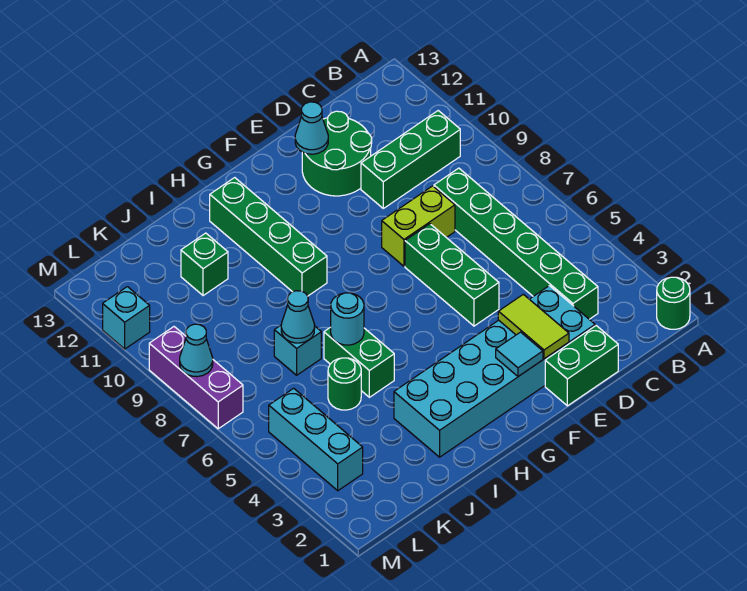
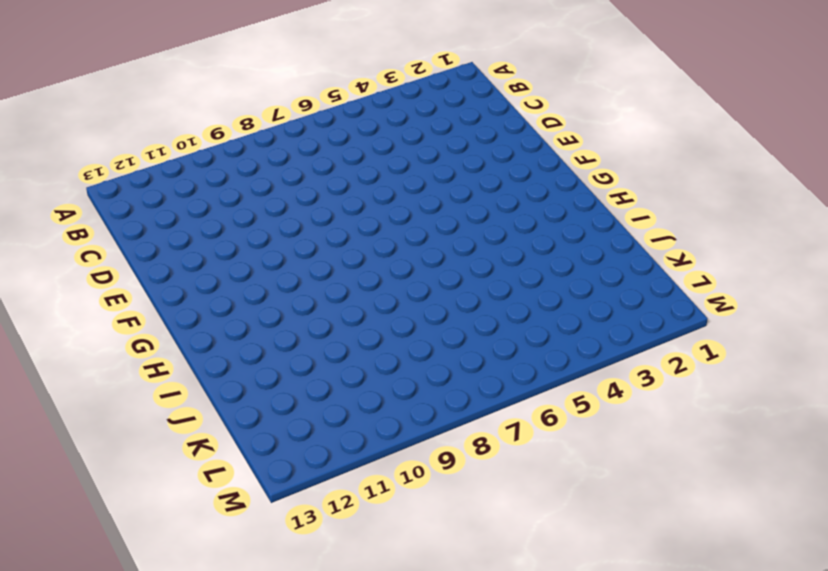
none -> green 1x1 round brick [657,277,690,329]
none -> green 1x3 brick [361,111,460,208]
none -> green 1x6 brick [434,168,598,319]

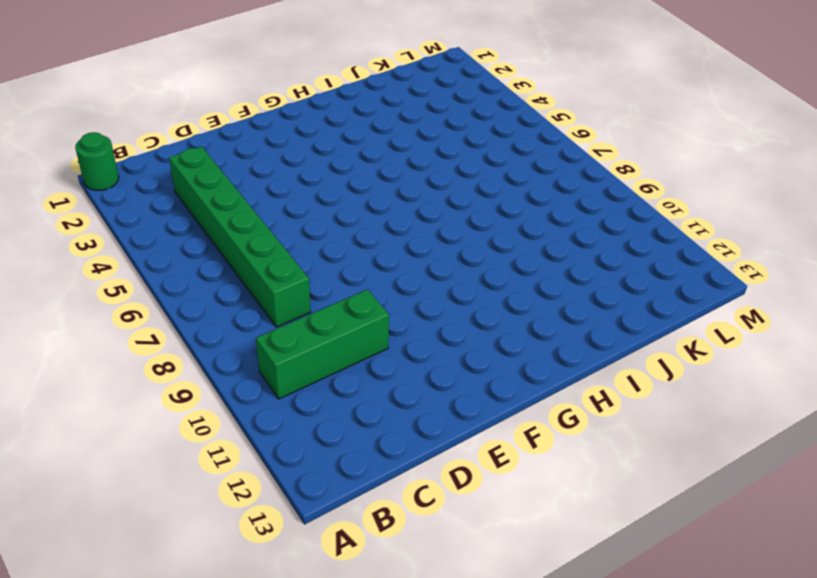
none -> green 1x2 brick [545,326,618,406]
none -> cyan 2x6 brick [394,286,595,457]
none -> lime 1x2 brick [382,186,455,266]

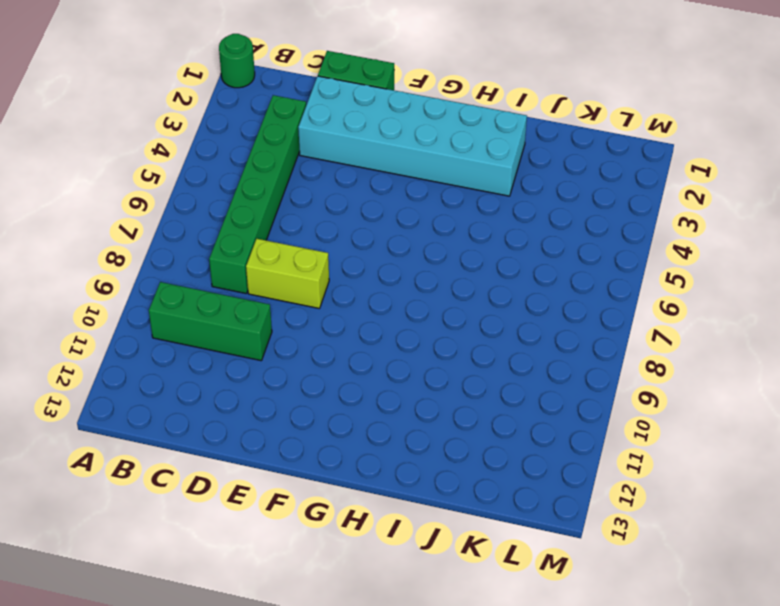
none -> green 2x2 round brick [302,111,372,196]
none -> green 1x3 brick [405,224,499,326]
none -> green 1x4 brick [210,178,327,296]

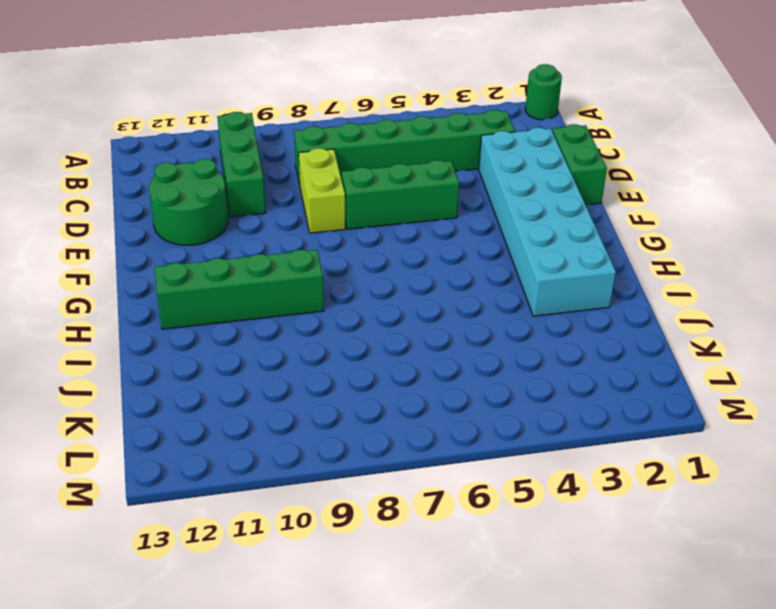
none -> green 1x2 brick [324,327,394,397]
none -> green 1x1 round brick [328,358,361,410]
none -> cyan 1x1 brick [274,325,321,375]

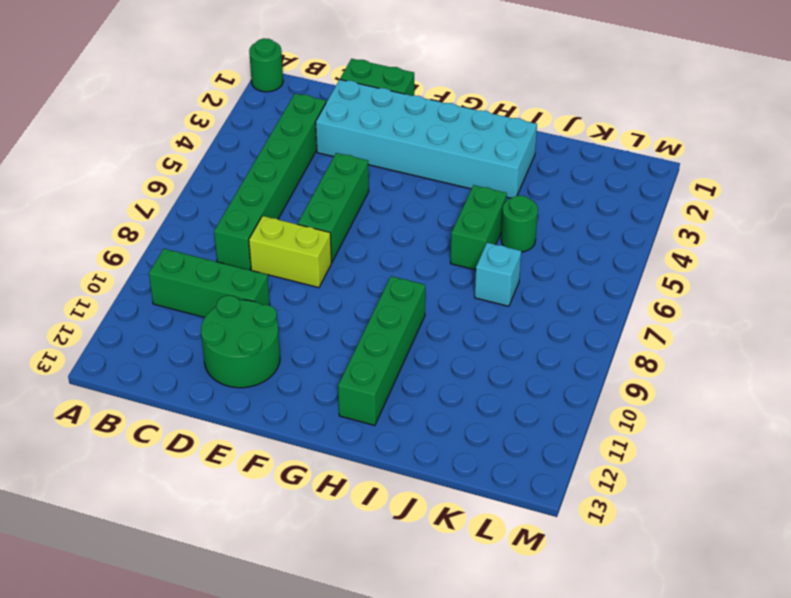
none -> green 1x1 brick [181,233,228,296]
none -> cyan 1x3 brick [269,388,363,491]
none -> purple 1x3 brick [149,327,243,429]

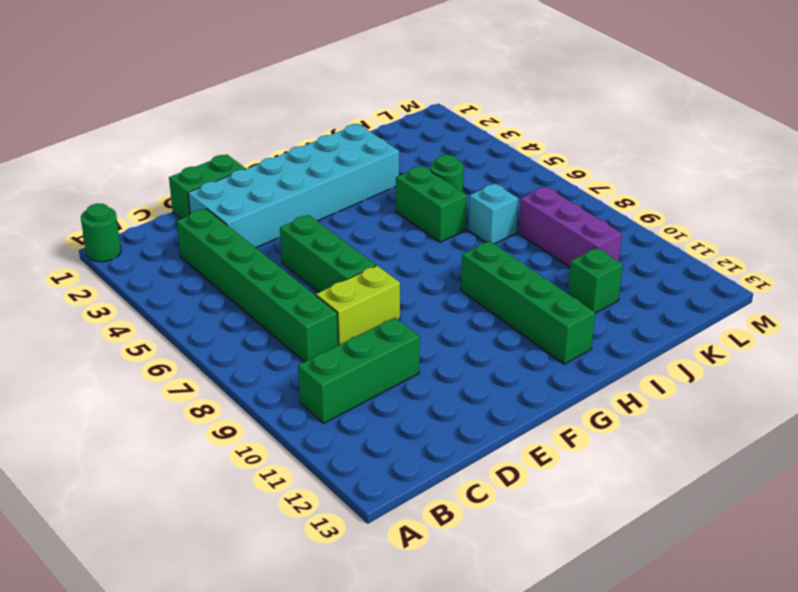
purple 1x3 brick [519,186,622,267] -> purple 1x3 brick moved to [149,327,243,429]
none -> green 2x2 round brick [302,111,372,196]
none -> cyan 1x3 brick [269,388,363,491]
none -> cyan 1x1 brick [103,287,150,349]

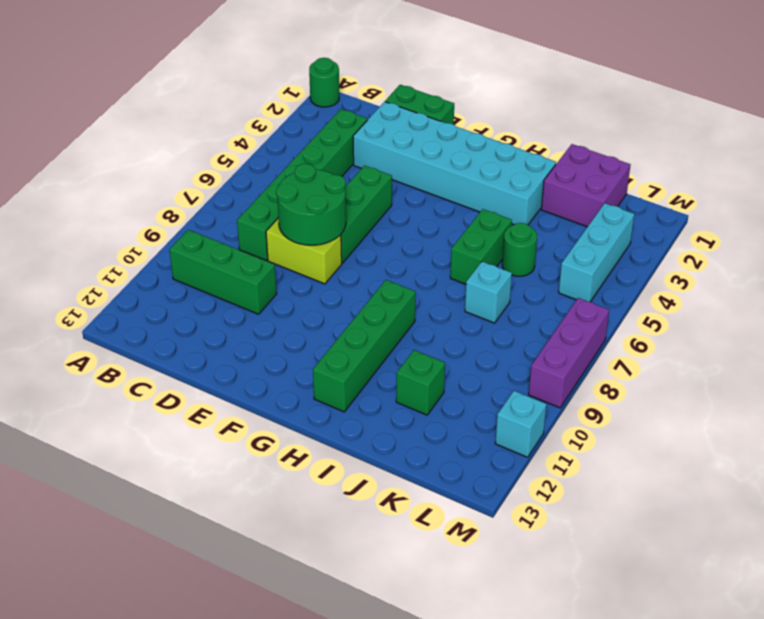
green 2x2 round brick [276,164,346,245] -> green 2x2 round brick moved to [302,111,372,196]
purple 2x2 brick [541,144,630,227] -> none
none -> lime 1x2 tile [498,294,569,359]
none -> cyan 1x1 cone [295,102,328,154]
none -> cyan 1x1 tile [496,332,543,376]

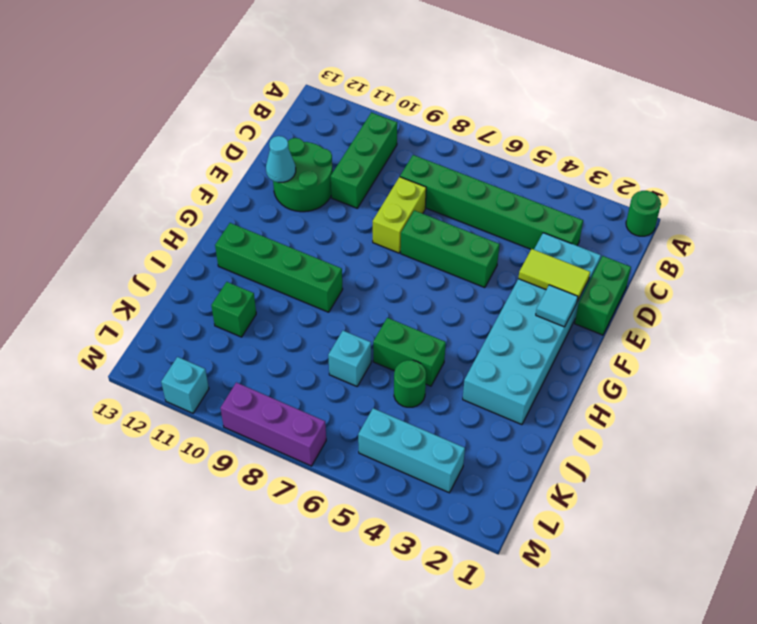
none -> cyan 1x1 round brick [331,293,364,345]
none -> cyan 1x1 cone [281,291,315,343]
none -> cyan 1x1 cone [180,324,213,377]

